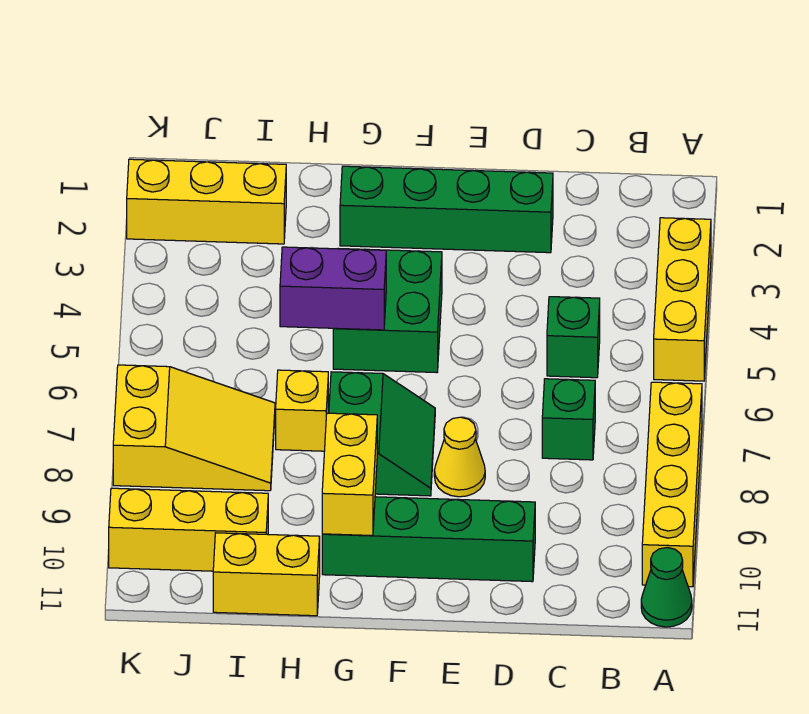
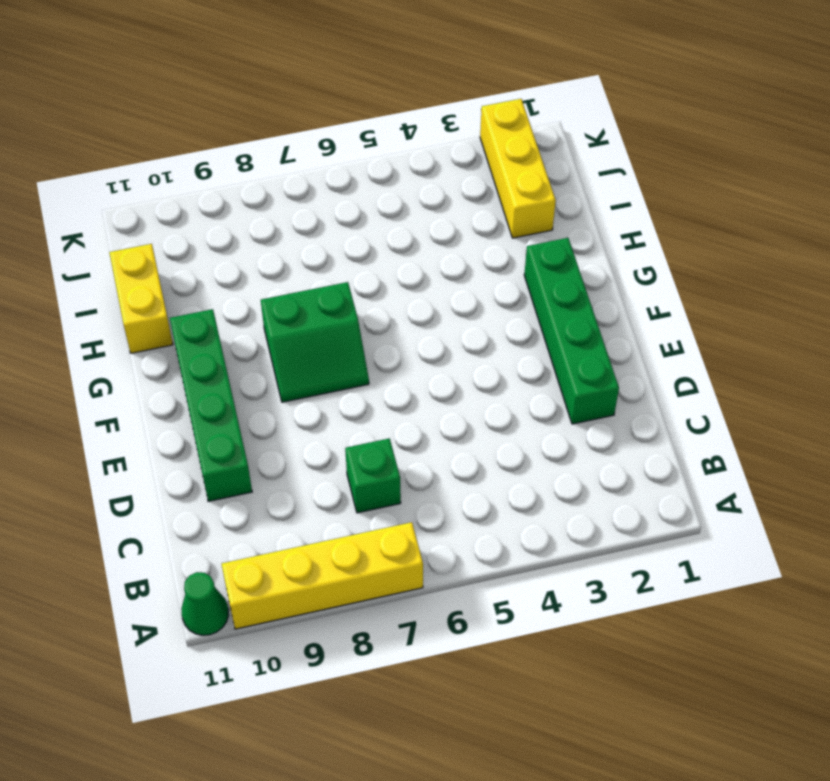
none -> yellow 1x3 brick [654,218,711,381]
none -> green 1x1 brick [547,297,600,378]
none -> yellow 1x1 cone [434,417,485,497]

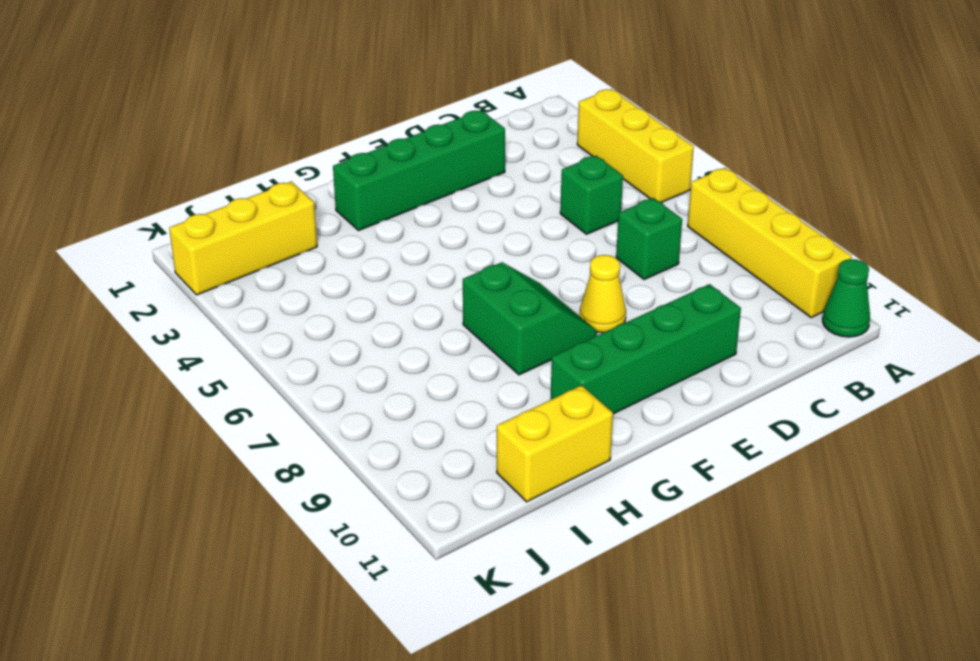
none -> green 2x2 brick [333,249,442,373]
none -> yellow 1x1 brick [276,370,328,451]
none -> yellow 2x3 slope [113,365,275,491]

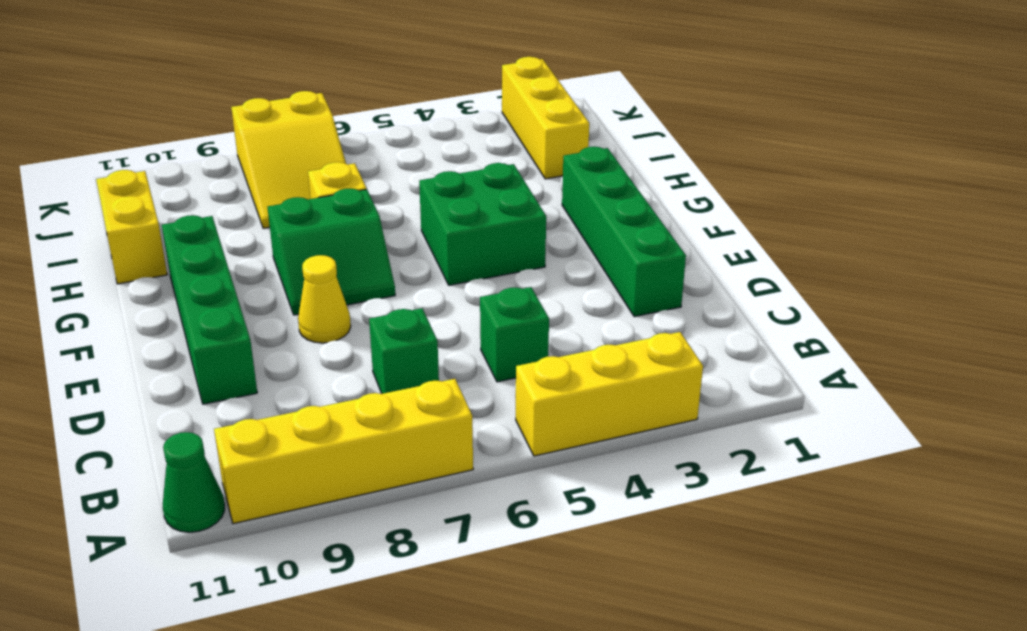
none -> yellow 1x3 brick [109,488,268,571]
none -> purple 1x2 brick [280,247,386,330]
none -> yellow 1x2 brick [322,413,377,536]

